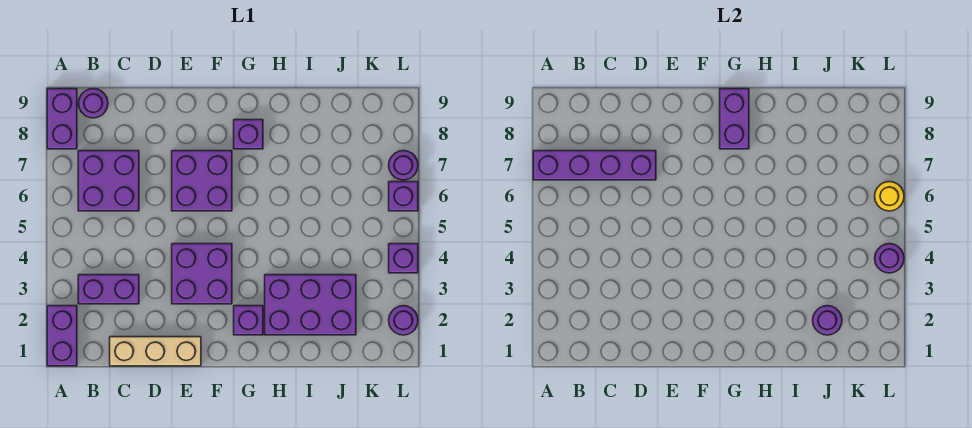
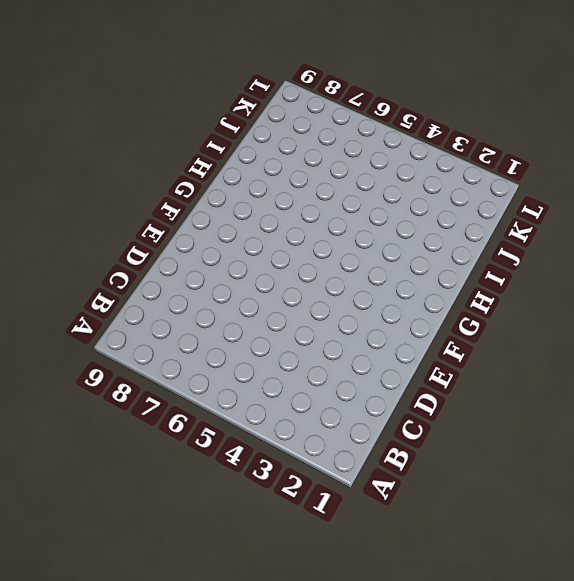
none -> purple 1x2 brick [47,306,77,366]
none -> purple 1x2 brick [47,89,77,149]
none -> purple 1x2 brick [78,275,139,304]

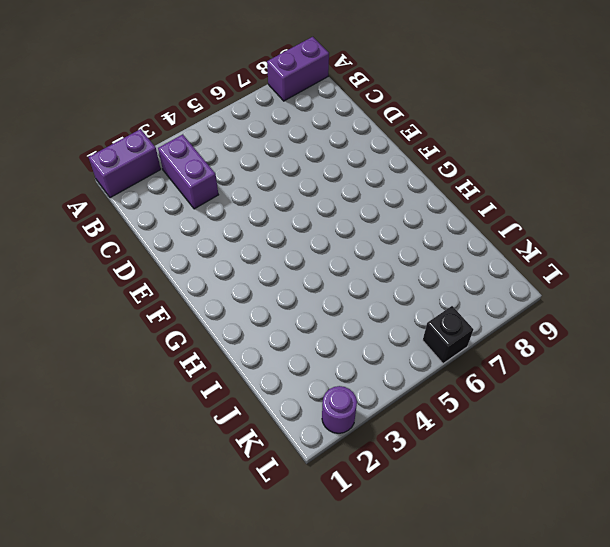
black 1x1 brick [423,306,473,364] -> purple 1x1 brick [389,182,418,211]
none -> purple 2x2 brick [78,151,139,211]
none -> purple 1x1 round brick [79,89,108,118]
none -> tan 1x3 brick [110,337,201,366]

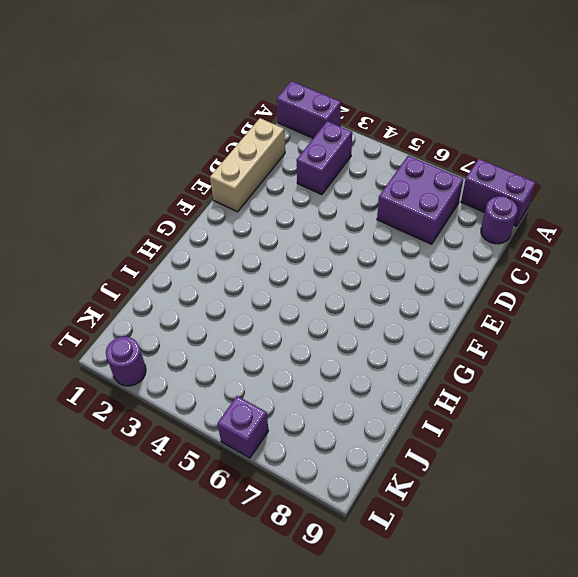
none -> purple 2x2 brick [172,244,232,304]
none -> purple 2x2 brick [172,151,232,211]
none -> purple 1x1 brick [234,306,263,335]

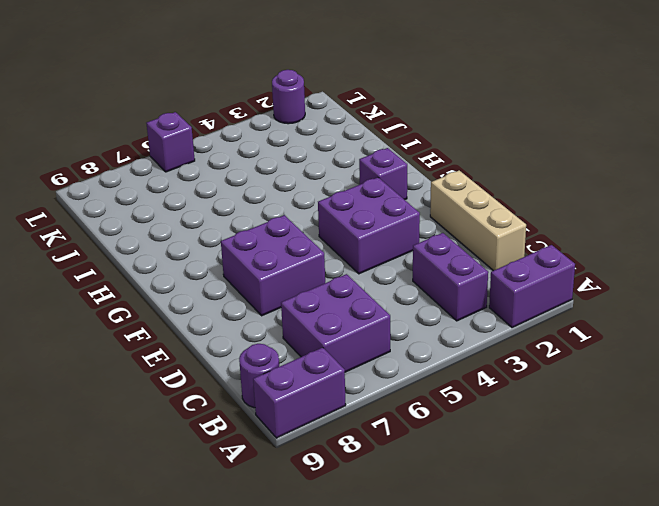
none -> purple 1x1 brick [234,120,263,149]
none -> purple 2x3 brick [265,275,356,335]
none -> purple 1x1 brick [389,244,418,273]

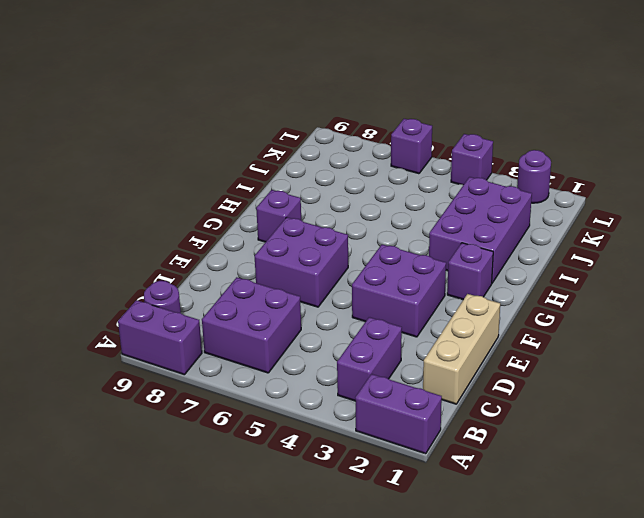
none -> purple 1x1 round brick [389,151,418,180]
none -> purple 1x4 brick [533,151,656,180]
none -> purple 1x2 brick [720,89,749,149]

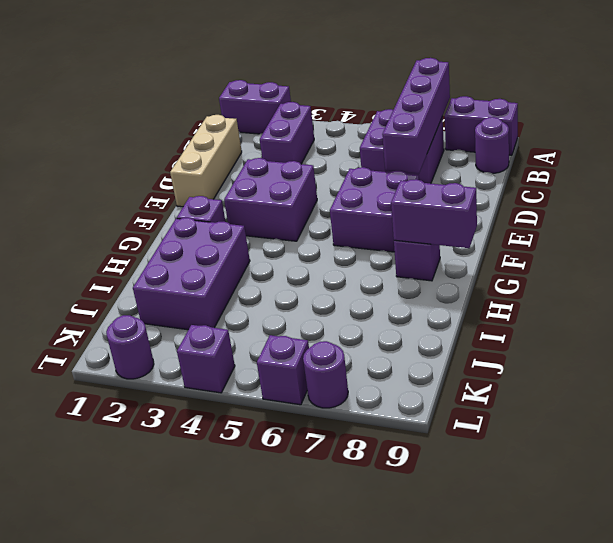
none -> purple 1x1 round brick [813,306,842,335]
none -> purple 1x1 round brick [875,244,904,273]
none -> yellow 1x1 round brick [875,182,904,211]

